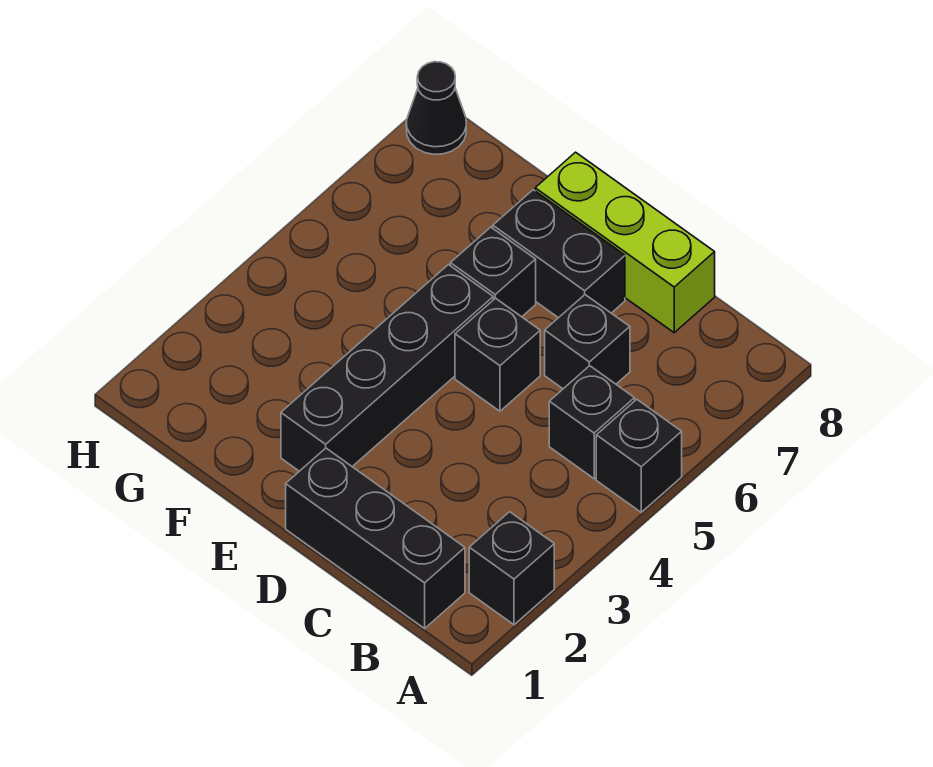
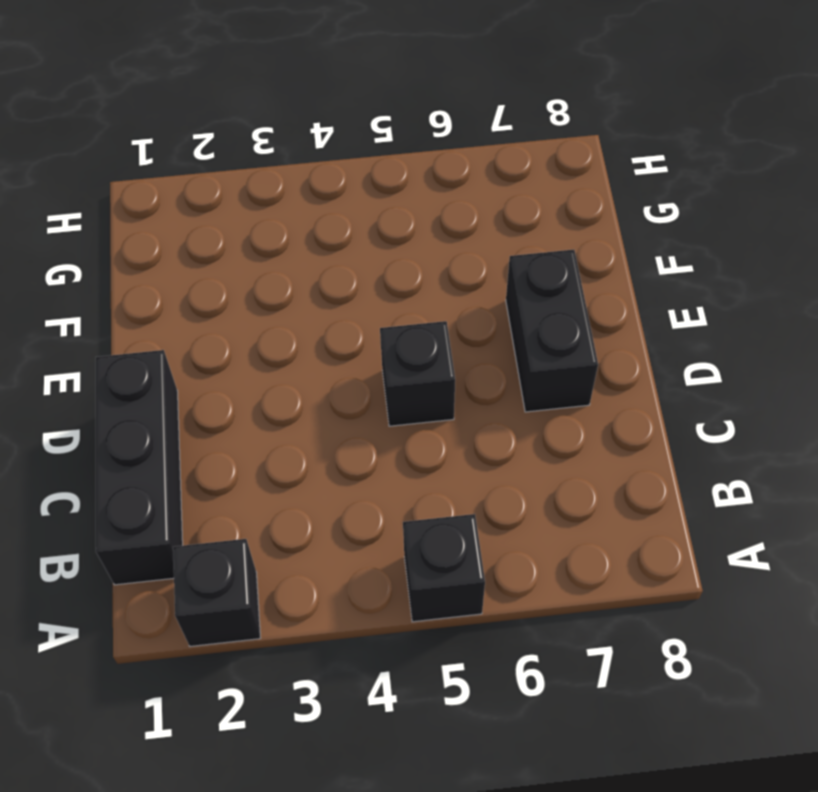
none -> black 1x1 brick [549,366,635,479]
none -> black 1x1 brick [545,295,630,389]

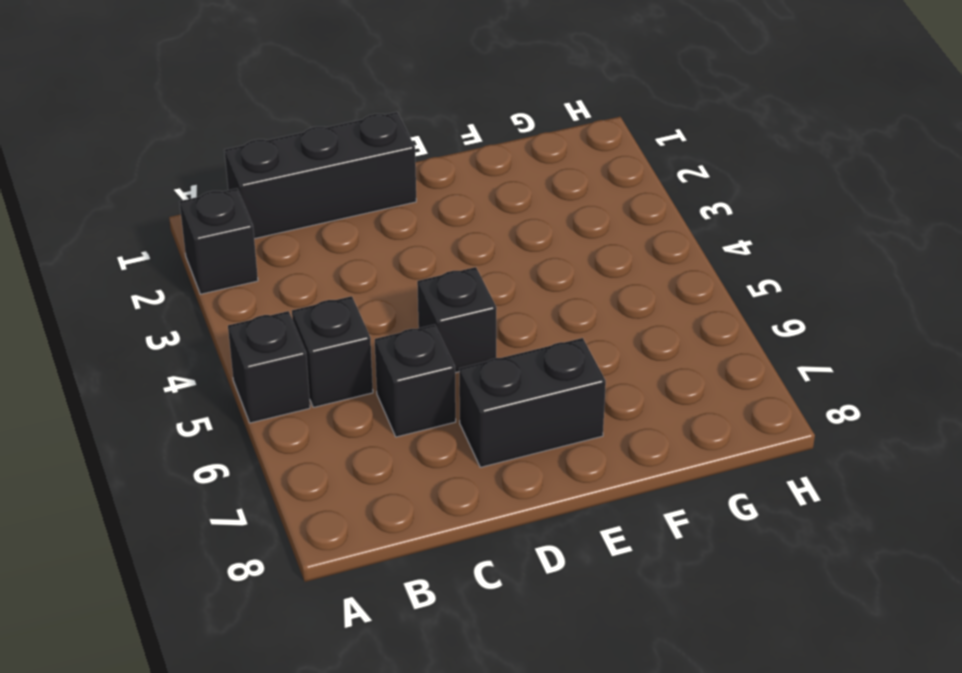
none -> lime 1x3 brick [535,152,715,333]
none -> black 1x4 brick [281,265,493,471]

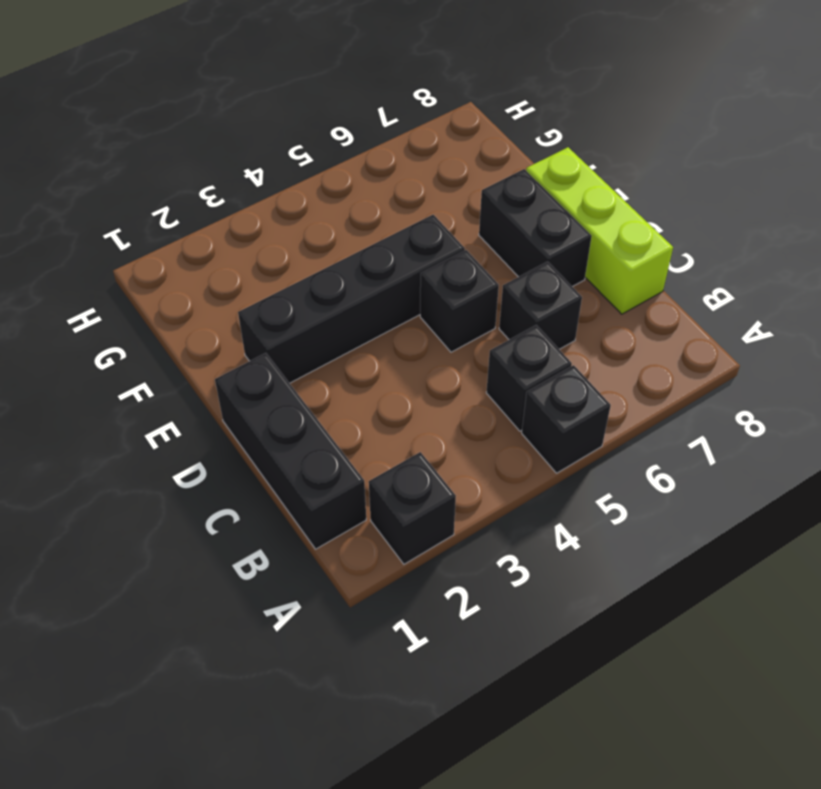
none -> black 1x1 brick [450,227,536,317]
none -> black 1x1 cone [406,62,466,154]

